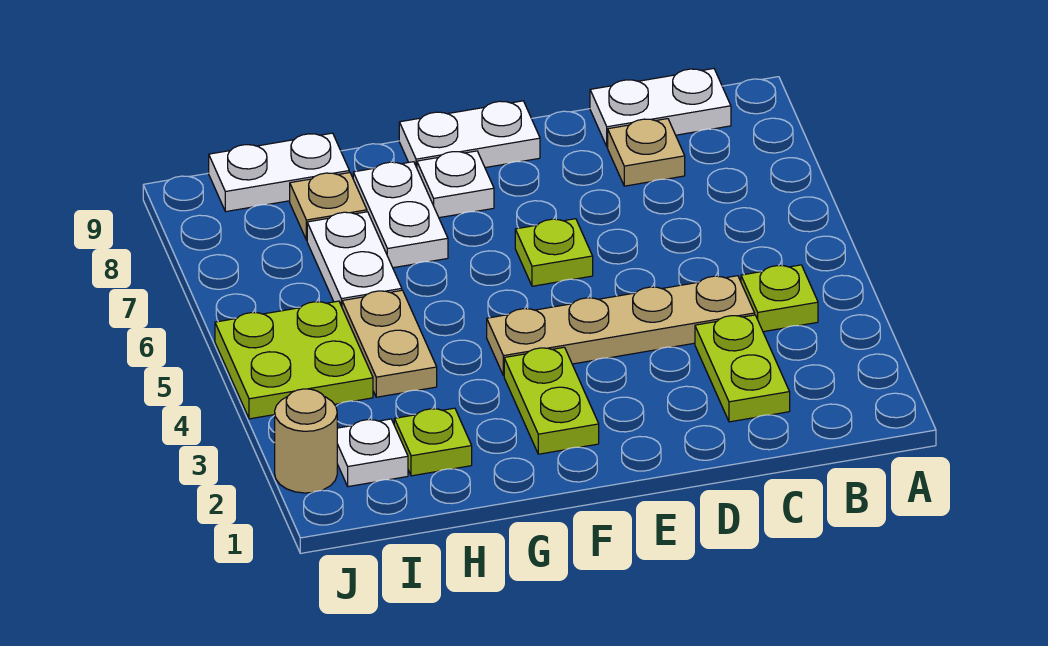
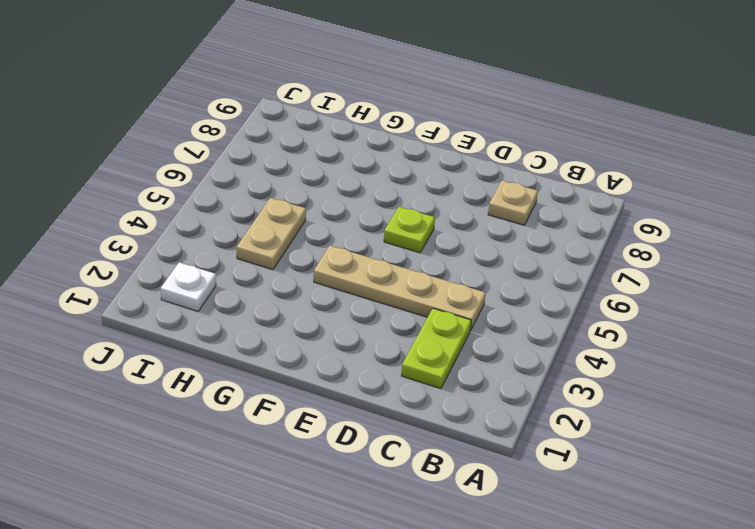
none -> lime 1x1 plate [741,265,818,332]
none -> white 1x2 plate [590,69,731,147]
none -> white 1x2 plate [399,101,540,168]

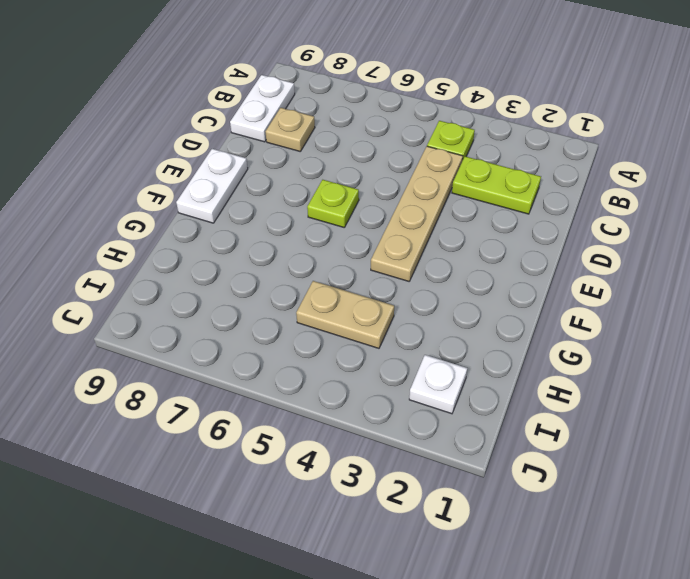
none -> lime 1x2 plate [504,347,599,454]
none -> white 1x1 plate [417,151,494,218]
none -> white 1x2 plate [353,162,448,268]

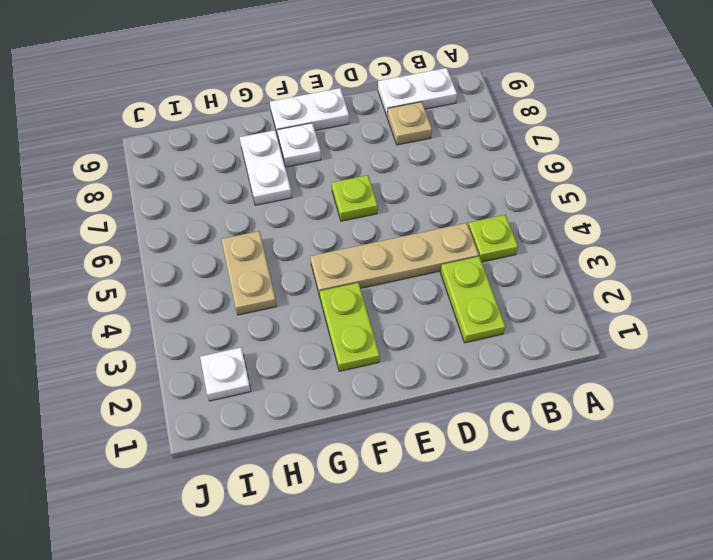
none -> lime 1x1 plate [394,408,472,476]
none -> white 1x2 plate [307,212,402,307]
none -> tan 1x1 plate [290,172,367,240]

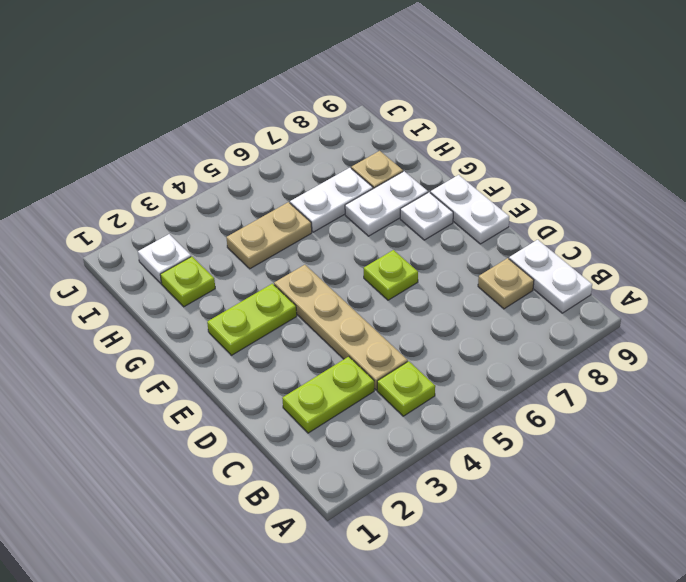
none -> white 1x2 plate [209,133,349,212]
none -> lime 2x2 plate [215,301,373,419]
none -> tan 1x1 round brick [275,389,337,493]

